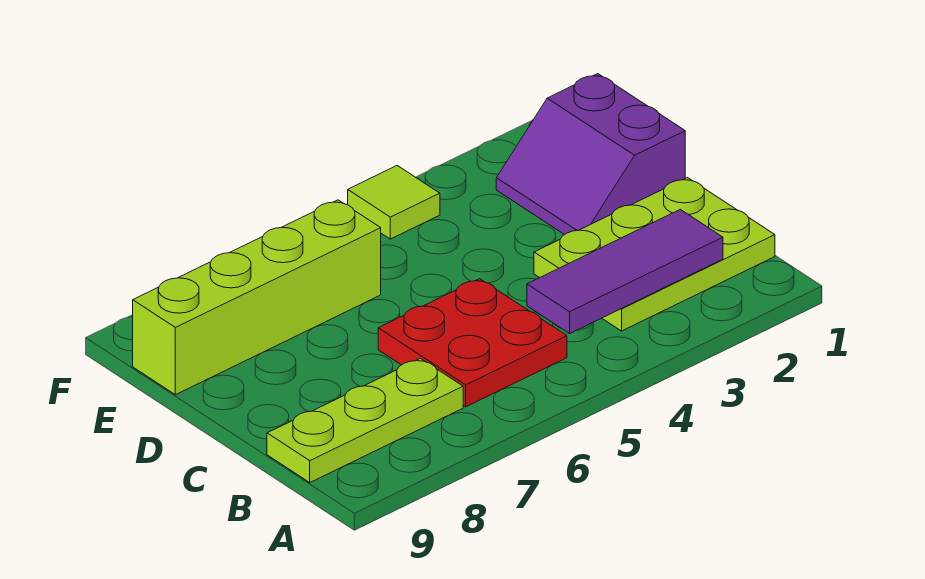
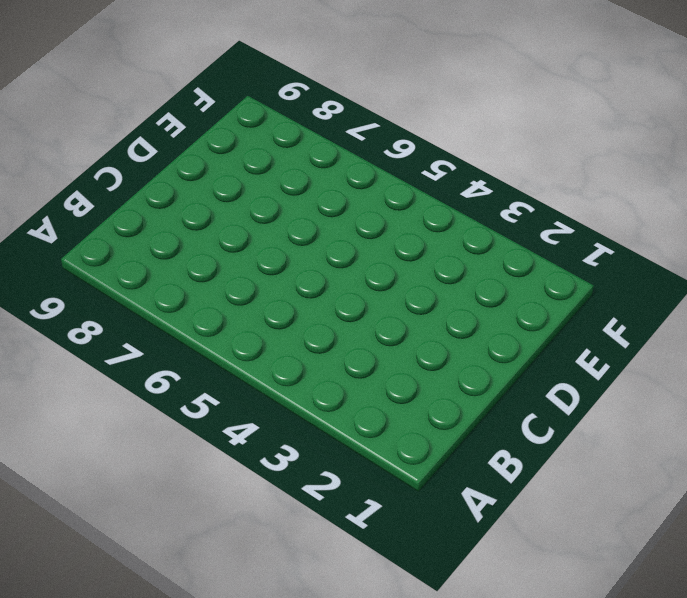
none -> lime 2x3 plate [534,178,775,331]
none -> red 2x2 plate [378,279,567,407]

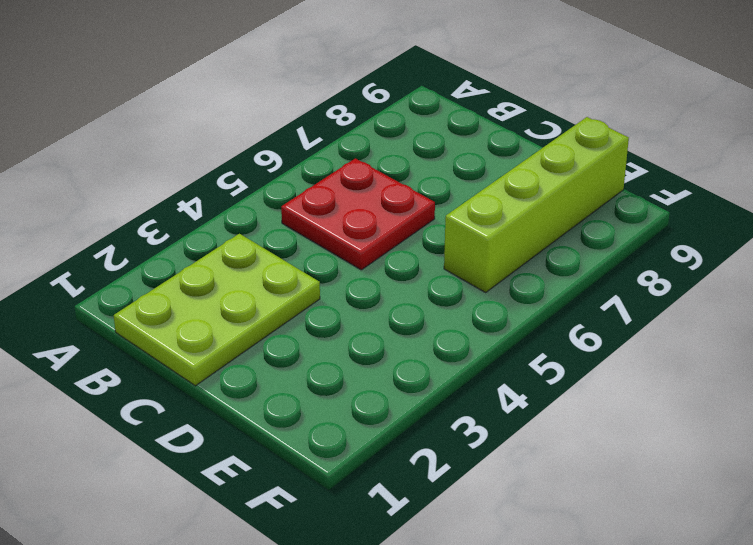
none -> lime 1x3 plate [267,359,463,482]
none -> purple 2x2 slope [496,74,685,235]

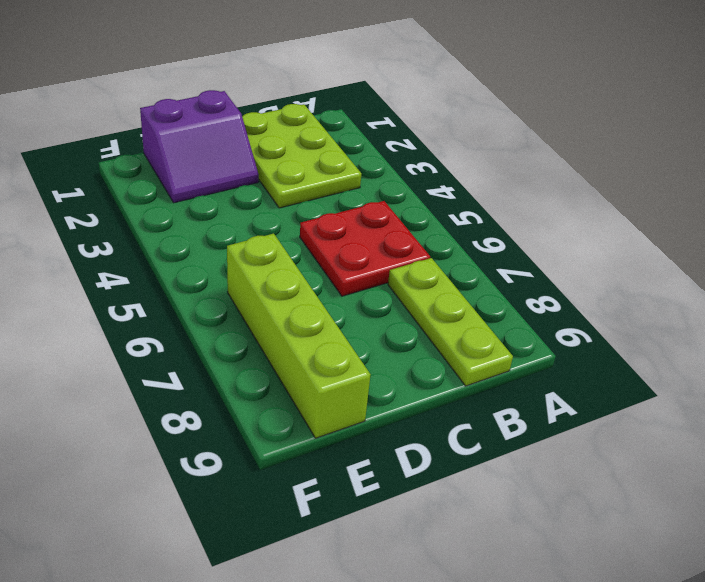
none -> lime 1x1 tile [348,166,440,239]
none -> purple 1x3 tile [527,209,723,334]

